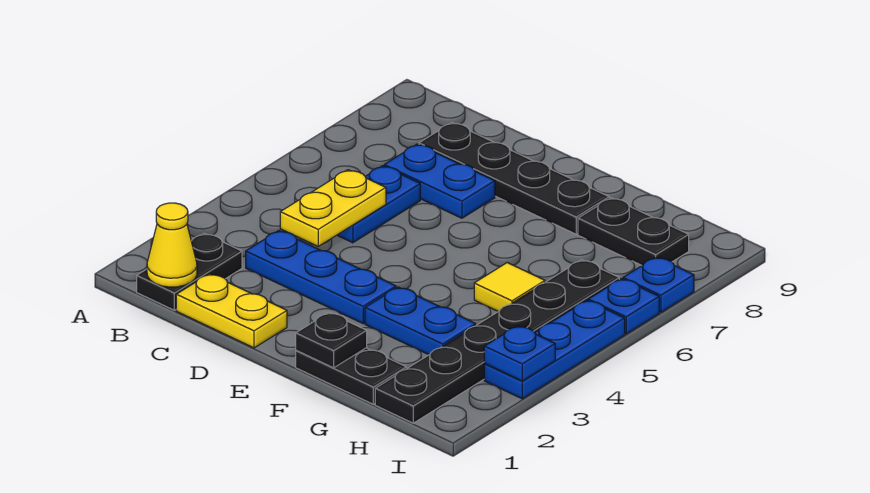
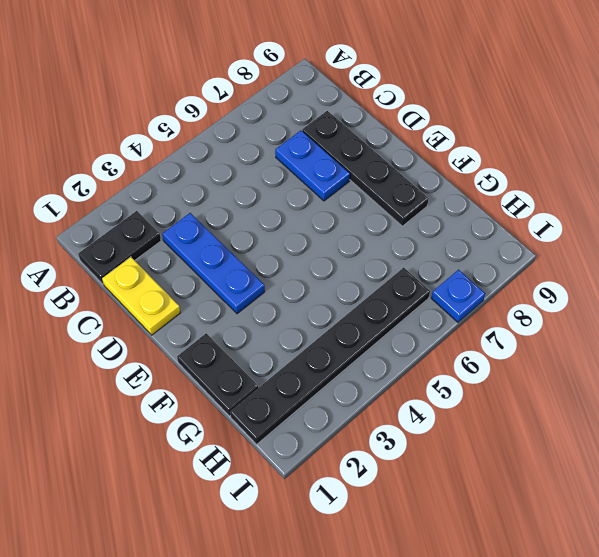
none -> blue 1x2 plate [337,166,420,243]
none -> blue 1x2 plate [365,287,476,355]
none -> yellow 1x1 tile [474,263,545,311]

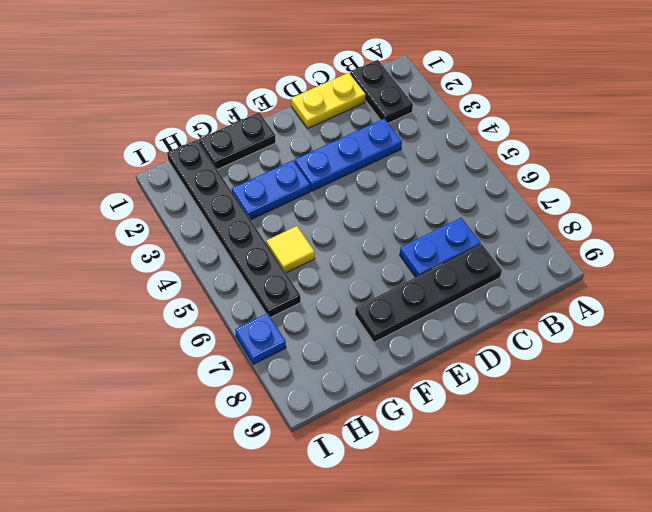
none -> blue 1x2 plate [337,166,420,243]
none -> black 1x2 plate [578,198,689,265]
none -> blue 1x3 plate [484,300,625,399]

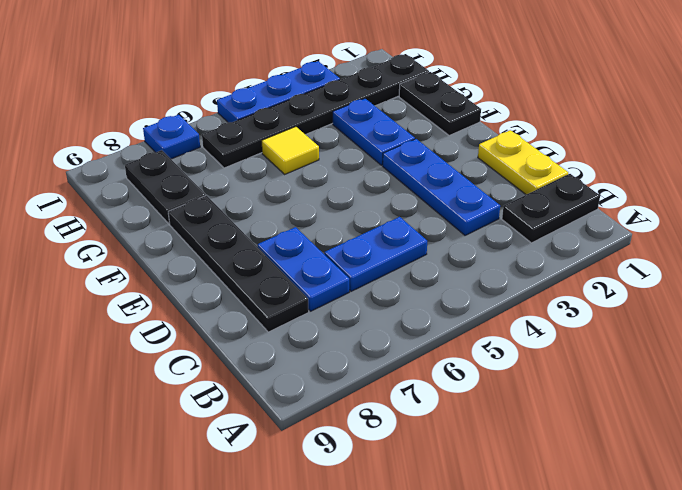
none -> blue 1x1 plate [588,279,659,334]
none -> yellow 1x1 cone [147,203,197,287]
none -> yellow 1x2 plate [280,170,386,246]

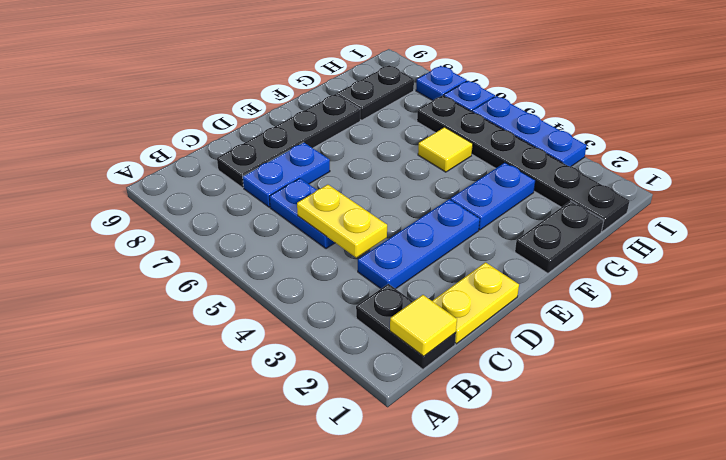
yellow 1x1 tile [390,295,457,356] -> yellow 1x1 cone [147,203,197,287]
none -> black 1x1 plate [296,313,367,368]
none -> blue 1x1 plate [484,326,555,381]

